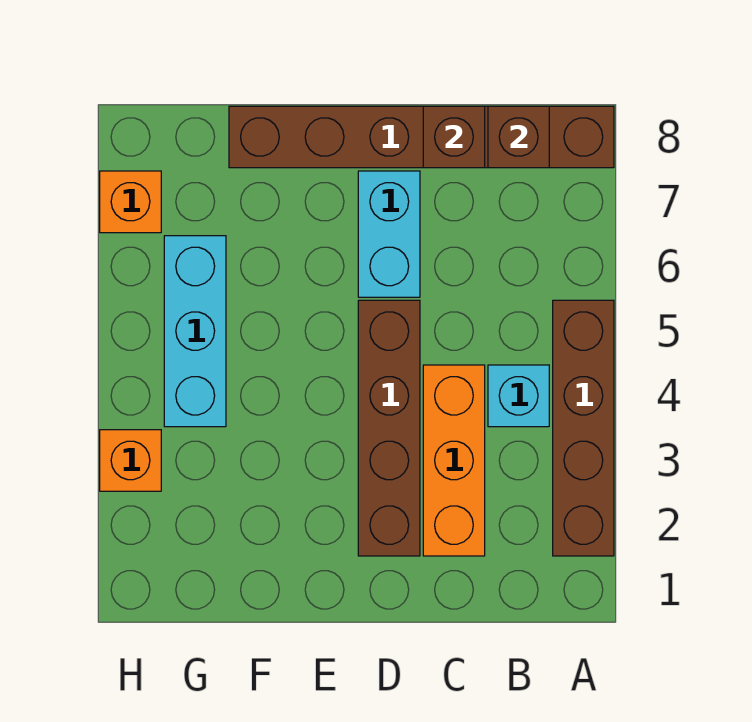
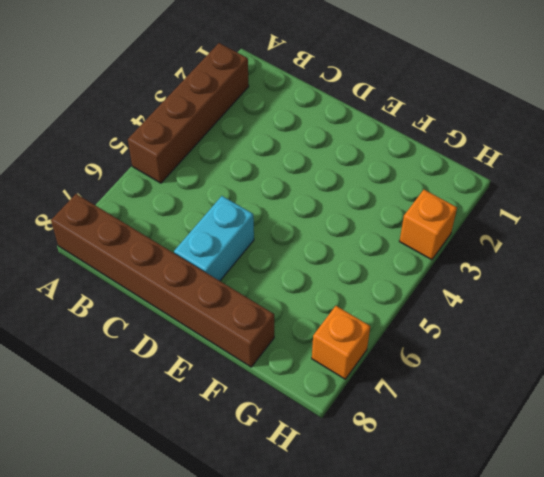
none -> cyan 1x1 brick [488,365,549,427]
none -> orange 1x3 brick [423,365,485,556]

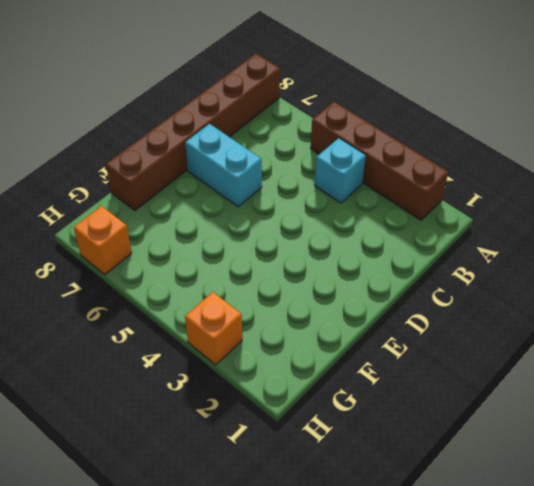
none -> orange 1x3 brick [423,365,485,556]
none -> brown 1x4 brick [358,300,420,556]

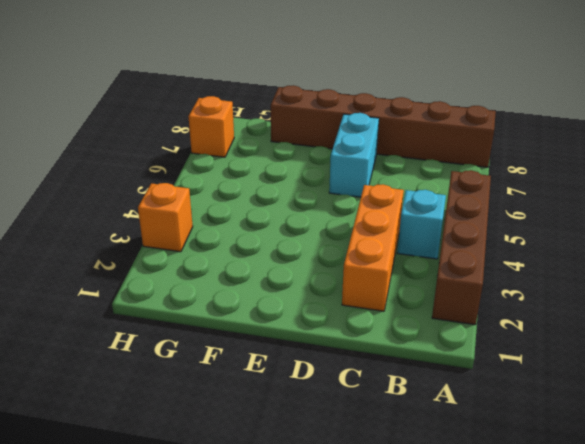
none -> brown 1x4 brick [358,300,420,556]
none -> cyan 1x3 brick [164,236,226,427]

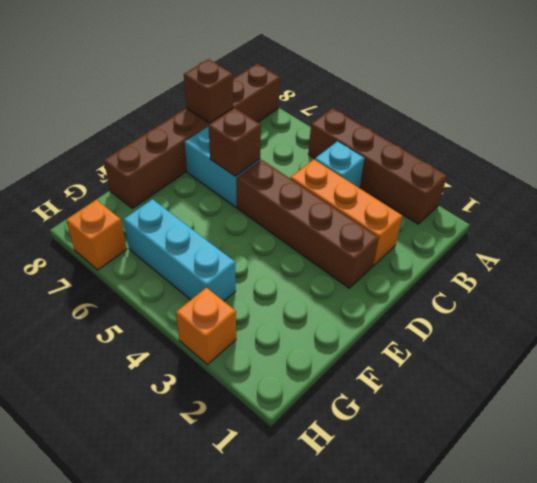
brown 1x1 brick [208,108,261,176] -> brown 1x1 brick moved to [488,106,549,168]

